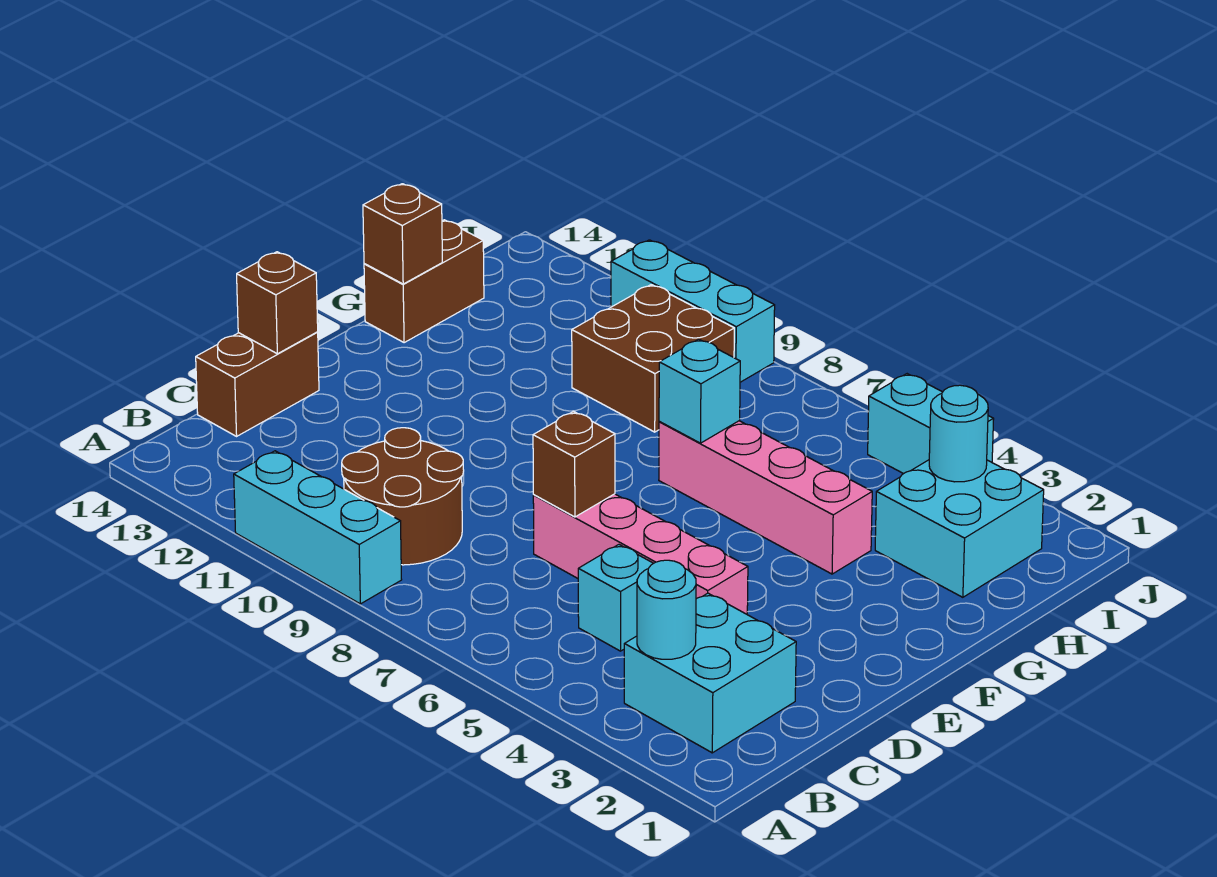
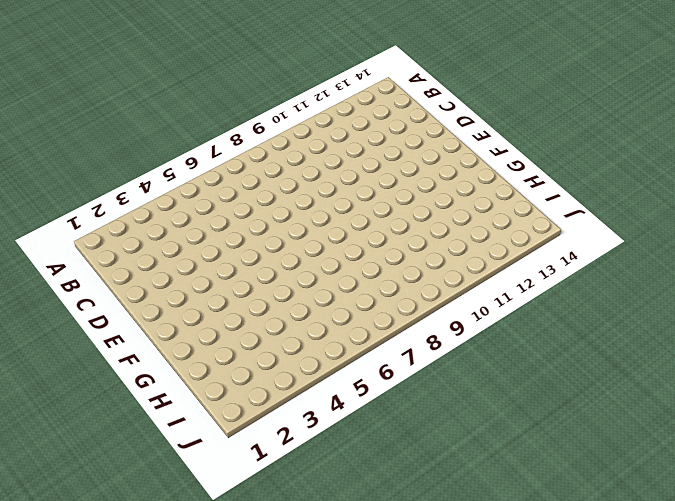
none -> cyan 1x3 brick [234,451,402,604]
none -> cyan 2x2 brick [624,593,796,753]
none -> brown 2x2 round brick [342,428,464,565]

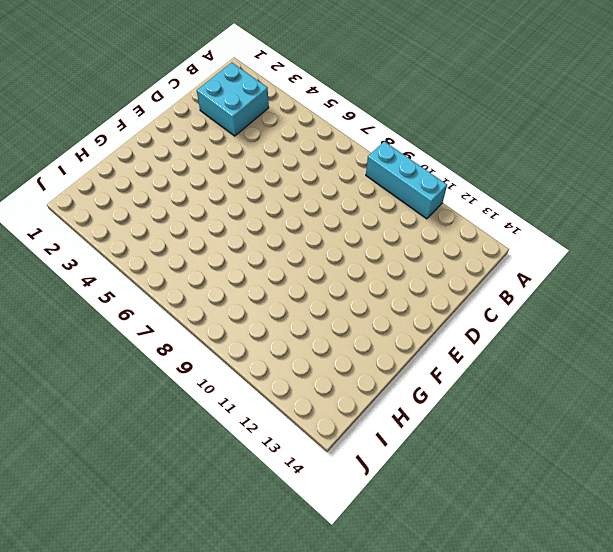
none -> brown 2x2 round brick [342,428,464,565]
none -> cyan 1x1 brick [578,545,653,651]
none -> brown 1x2 brick [196,332,319,436]

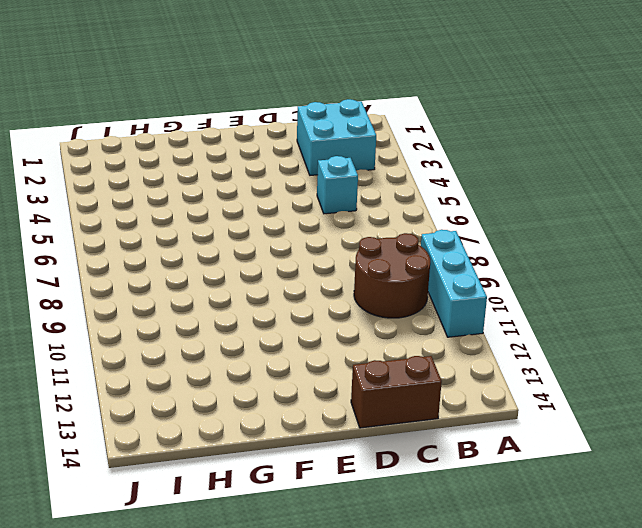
none -> pink 1x4 brick [533,494,748,614]
none -> pink 1x4 brick [659,421,872,574]
none -> brown 1x2 brick [364,220,484,343]

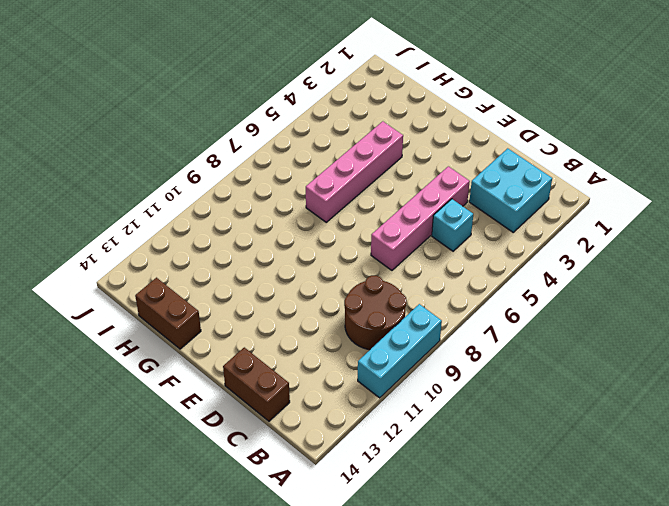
none -> cyan 2x2 brick [875,460,1044,597]
none -> brown 2x2 brick [572,285,734,432]
none -> cyan 1x2 brick [868,374,994,474]

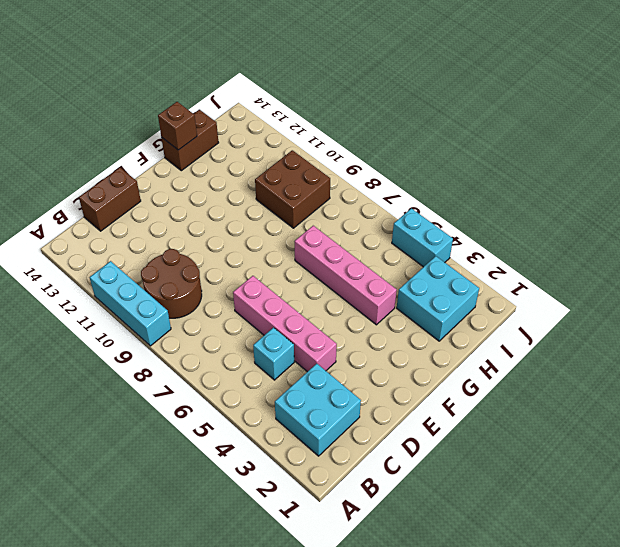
none -> cyan 1x3 brick [611,240,775,382]
none -> cyan 1x1 round brick [637,560,696,659]
none -> brown 1x1 brick [533,412,615,517]

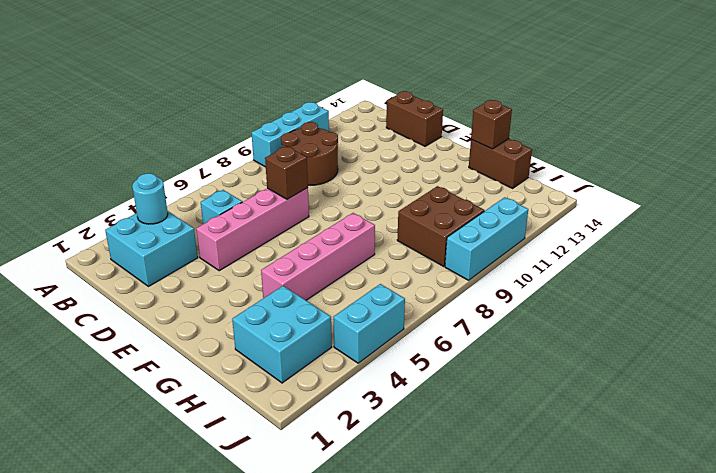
none -> brown 1x1 brick [237,252,318,354]
none -> cyan 1x1 brick [659,339,740,443]
none -> cyan 1x1 round brick [929,385,988,482]

